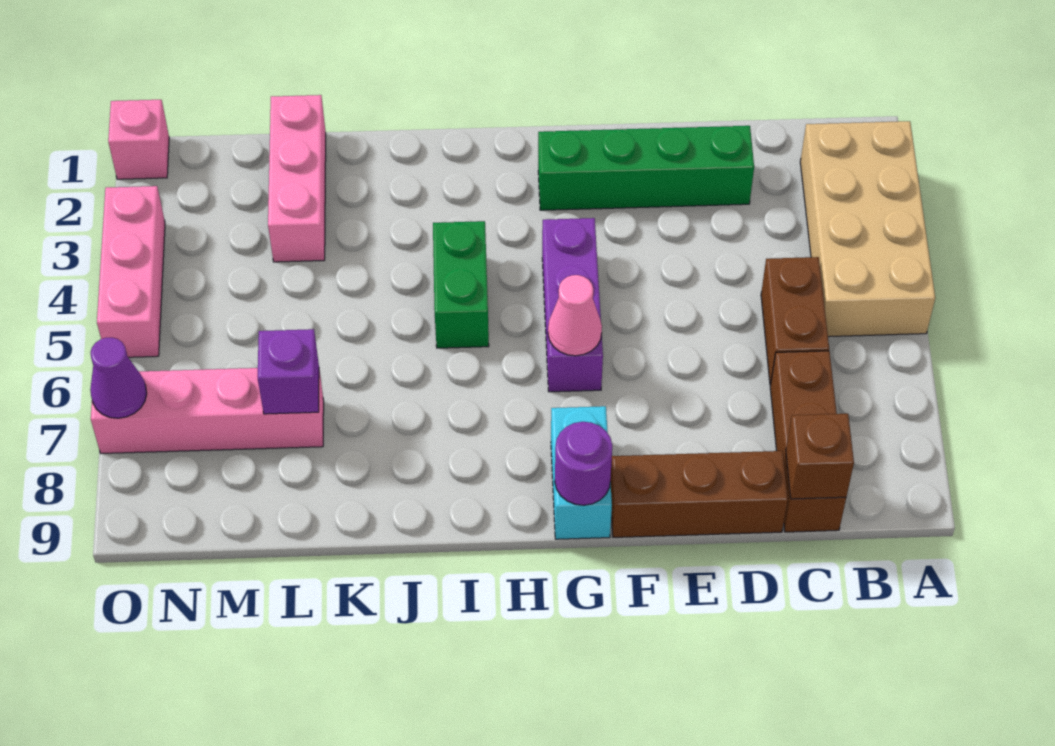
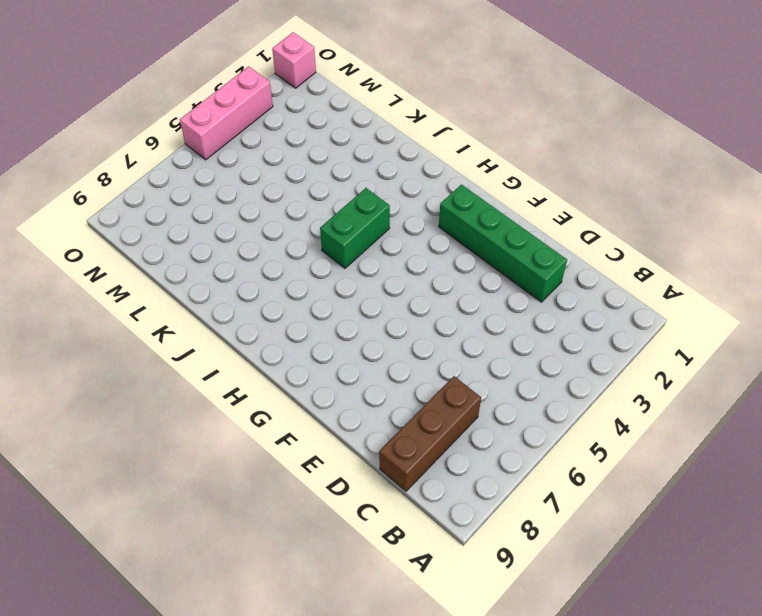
none -> tan 2x4 brick [800,121,935,337]
none -> brown 1x2 brick [761,257,829,385]
none -> brown 1x3 brick [610,451,788,537]

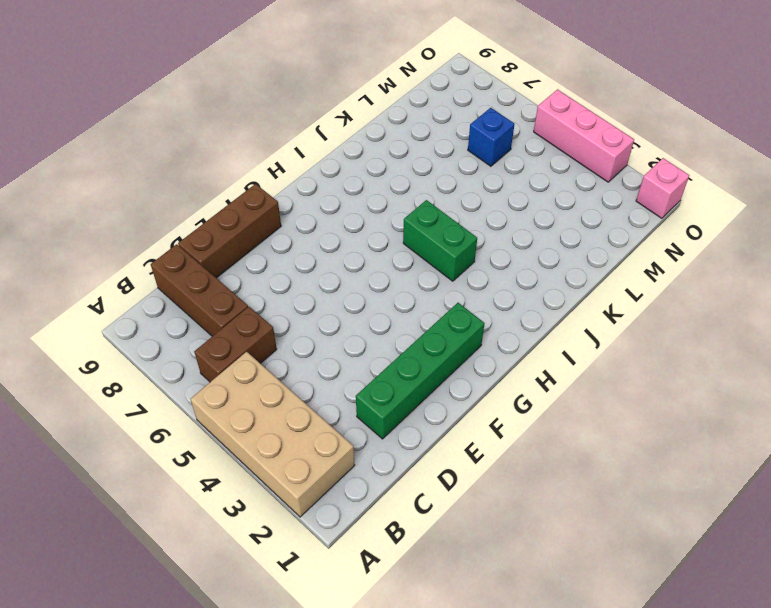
brown 1x2 brick [194,307,277,382] -> brown 1x2 brick turned to [761,257,829,385]
blue 1x1 brick [468,108,514,166] -> none
none -> purple 1x3 brick [542,218,603,392]
none -> cyan 1x2 brick [551,406,612,539]
none -> pink 1x3 brick [268,95,326,262]

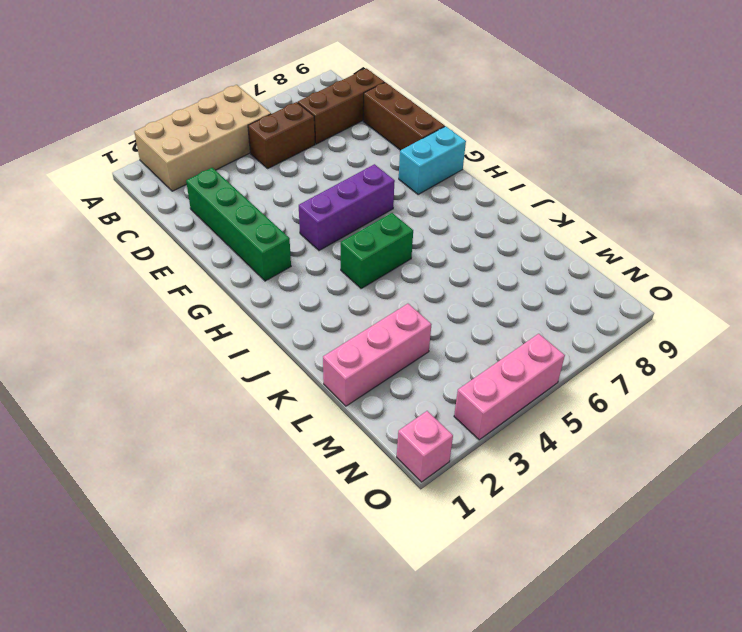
none -> pink 1x4 brick [91,368,324,454]
none -> brown 1x1 brick [786,414,854,499]
none -> pink 1x1 cone [548,275,602,356]

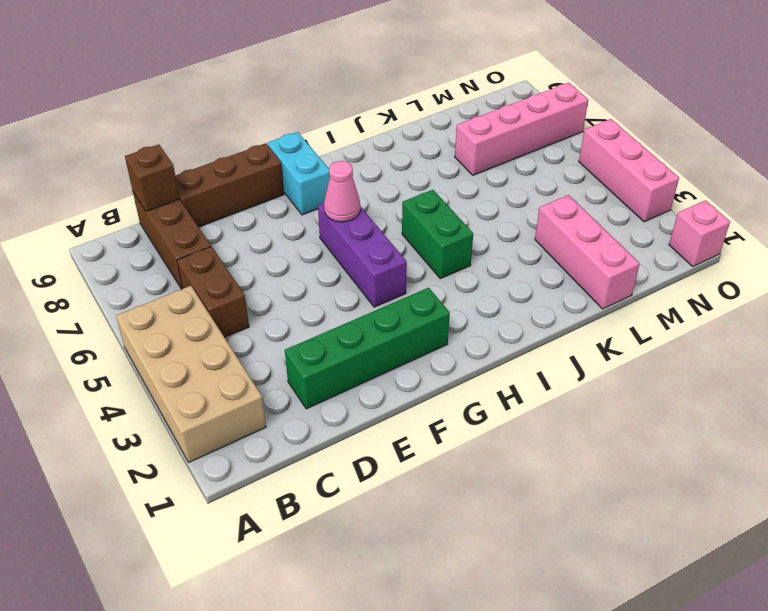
none -> purple 1x1 round brick [555,422,612,505]
none -> purple 1x1 brick [258,329,319,414]
none -> purple 1x1 cone [90,338,147,418]

